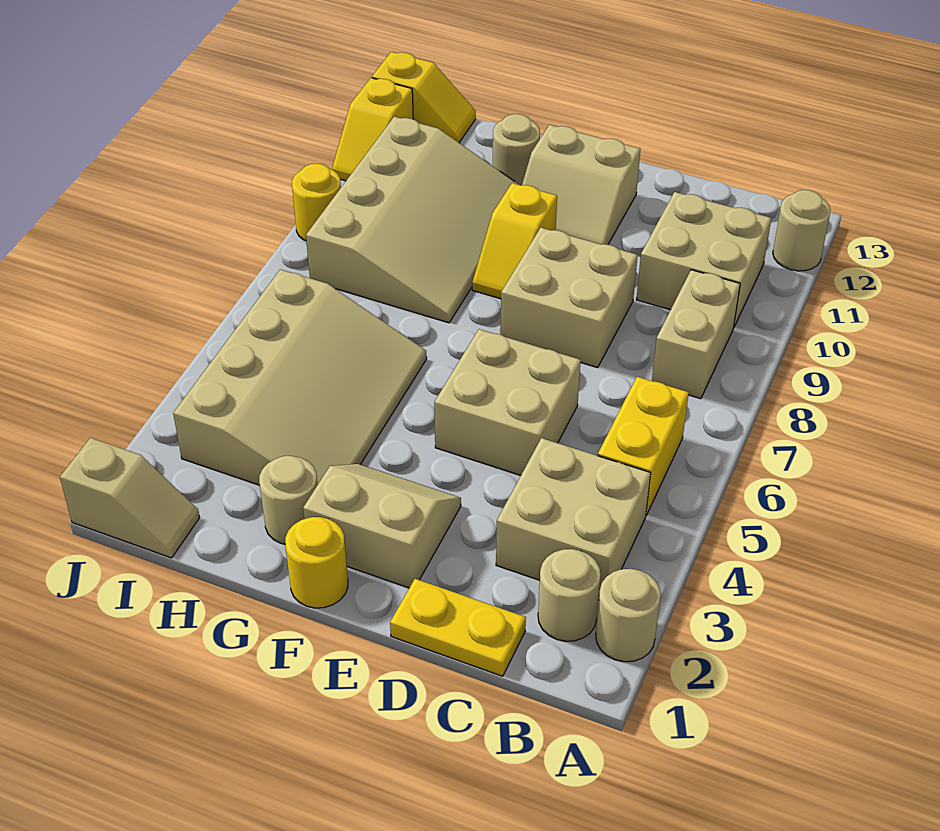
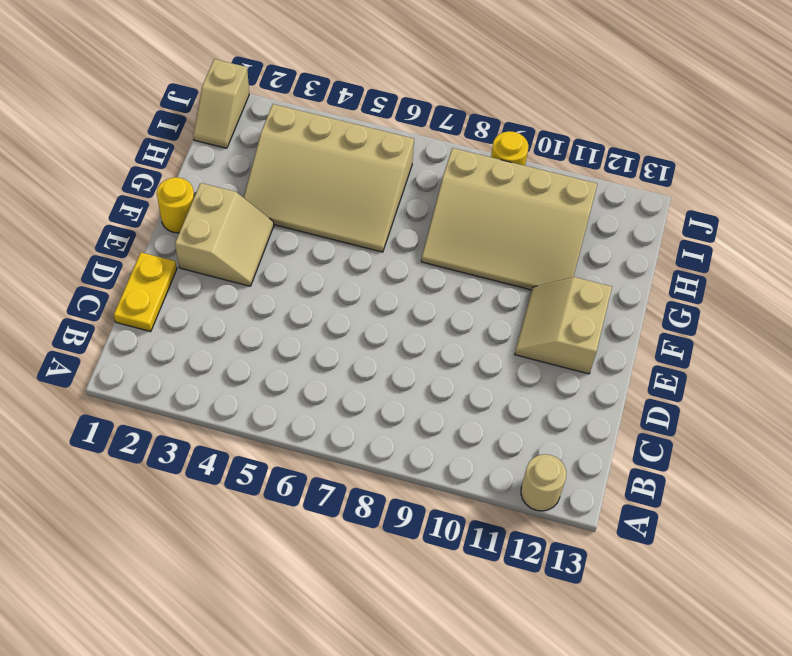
none -> tan 1x1 round brick [596,569,661,662]
none -> tan 1x1 round brick [538,549,601,641]
none -> tan 2x2 brick [496,438,651,600]

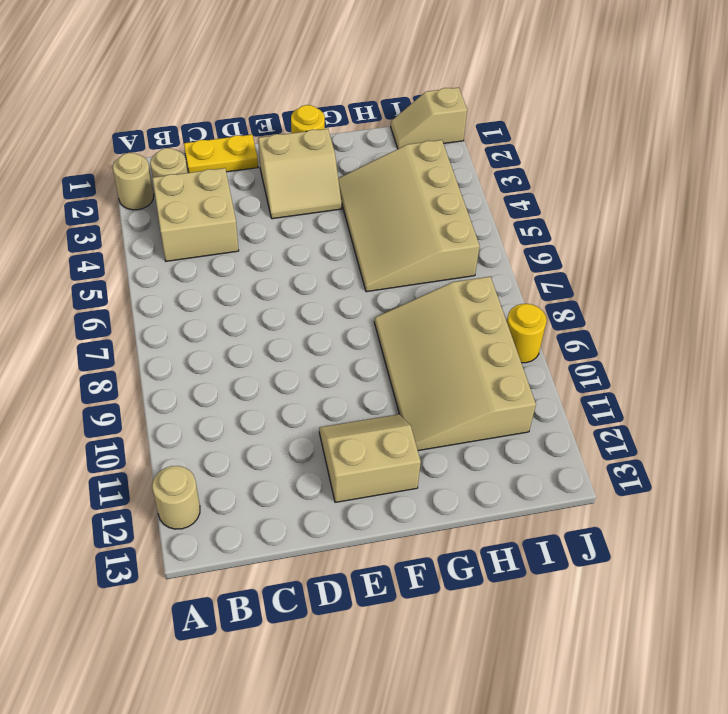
none -> yellow 1x2 brick [598,377,689,515]
none -> tan 1x2 brick [652,270,740,399]
none -> tan 2x2 brick [636,192,771,326]

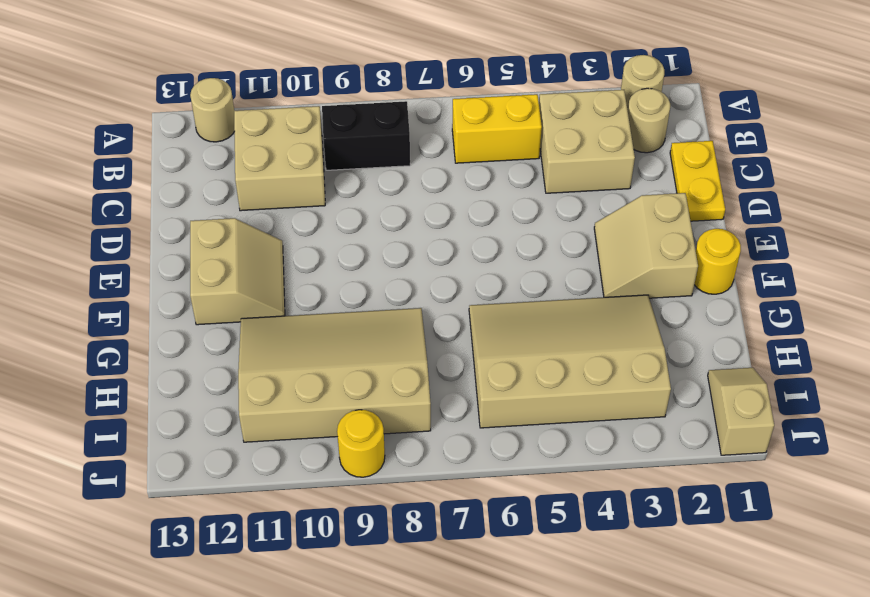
black 1x2 brick [322,101,410,170] -> tan 1x2 brick [652,270,740,399]
none -> tan 2x2 brick [434,329,581,475]
none -> tan 2x2 brick [500,228,638,368]
none -> yellow 1x2 slope [472,183,557,299]

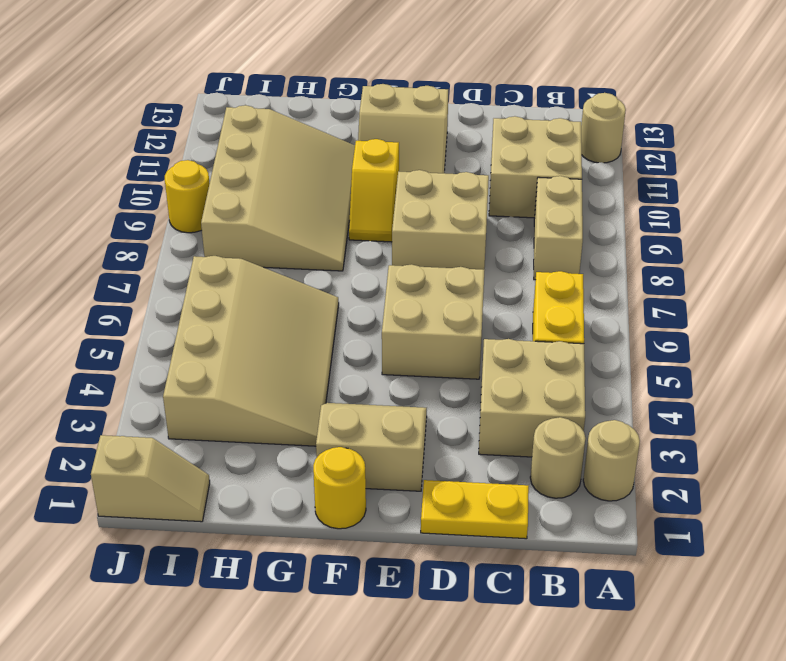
none -> tan 1x1 round brick [259,456,318,544]
none -> tan 1x1 round brick [493,114,540,186]
none -> yellow 1x2 slope [372,52,476,143]

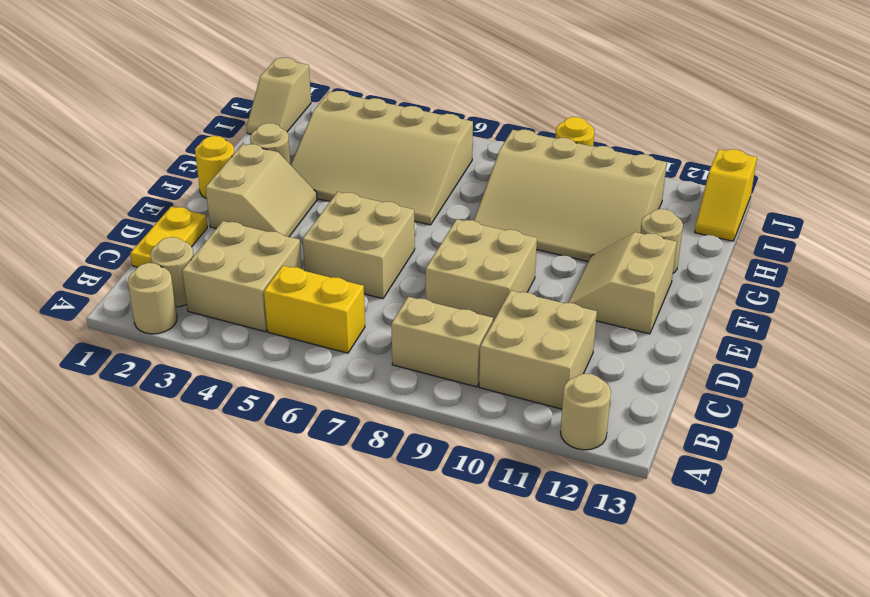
none -> yellow 1x2 slope [472,183,557,299]
none -> yellow 1x2 slope [332,78,413,181]

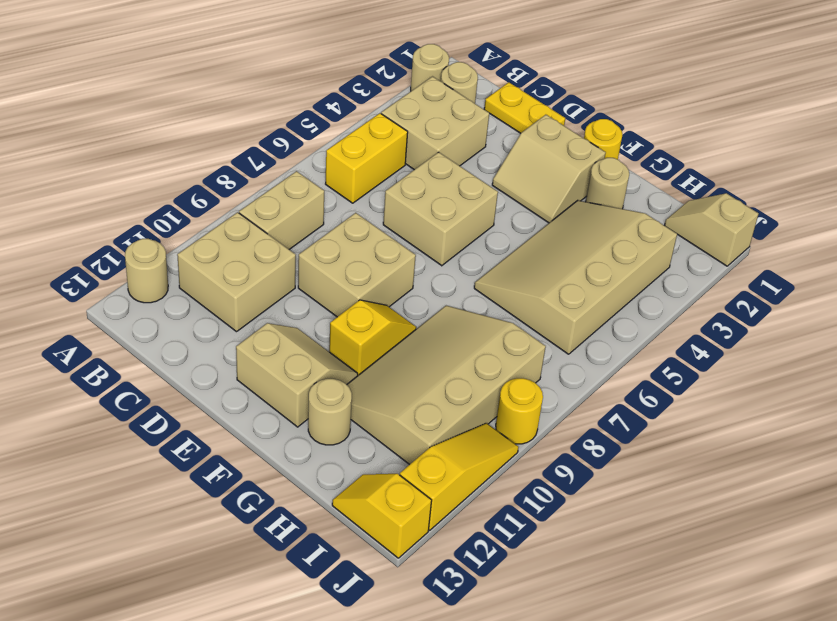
yellow 1x3 slope [400,423,519,530] -> yellow 1x2 slope [332,78,413,181]

